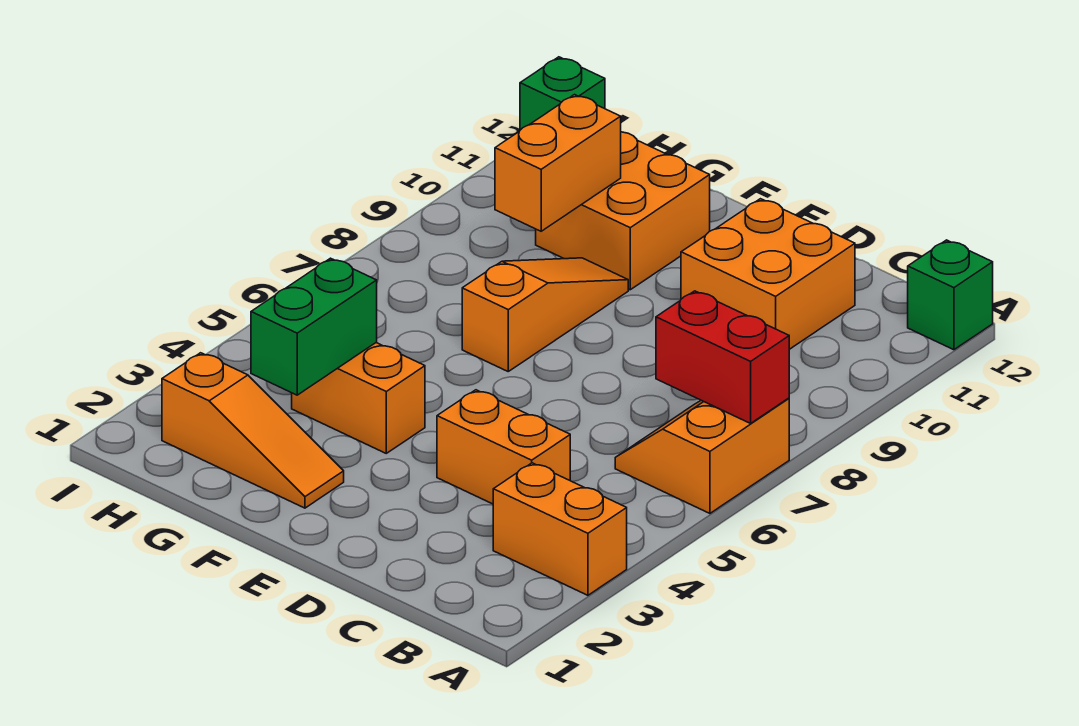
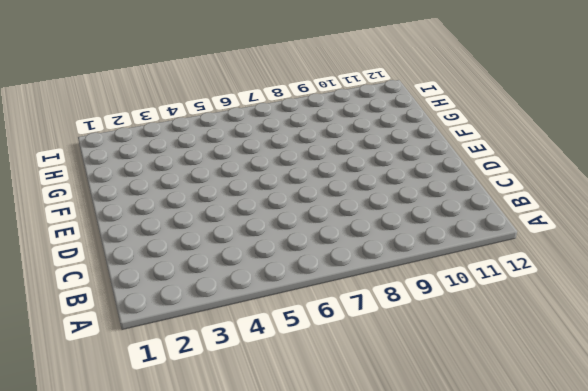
none -> orange 1x2 brick [493,463,627,595]
none -> orange 2x2 slope [615,398,789,513]
none -> green 1x1 brick [908,240,993,350]

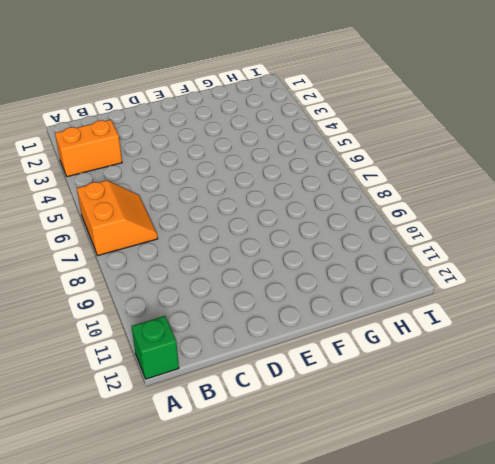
none -> orange 1x2 brick [437,390,570,504]
none -> orange 2x2 brick [681,199,855,349]
none -> orange 1x3 slope [162,353,344,508]

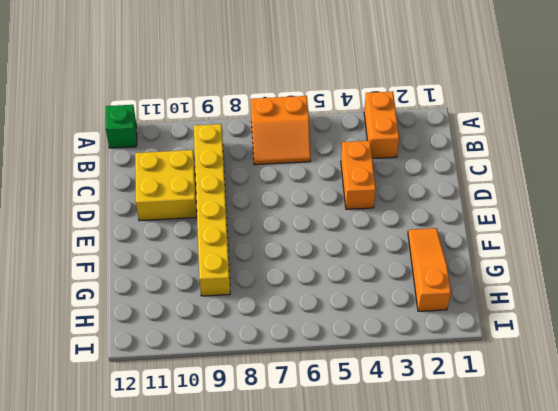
yellow 1x6 brick [194,124,230,296] -> orange 1x3 slope [462,258,628,371]
yellow 2x2 brick [135,150,197,221] -> orange 2x2 brick [681,199,855,349]
none -> orange 1x2 brick [292,343,425,453]
none -> orange 2x2 brick [536,132,710,290]
none -> green 1x1 brick [520,57,605,130]

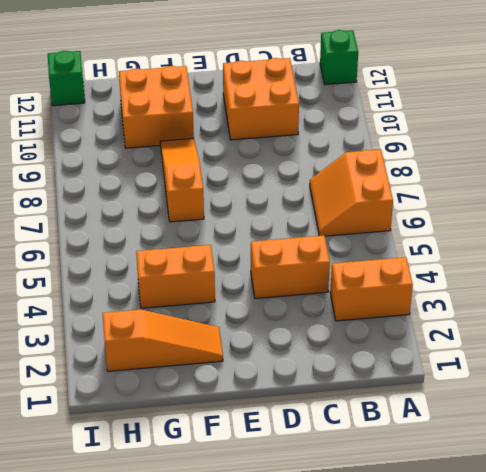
none -> red 1x2 brick [656,291,789,423]
none -> green 1x2 brick [251,258,377,395]
none -> orange 1x2 brick [495,95,621,231]

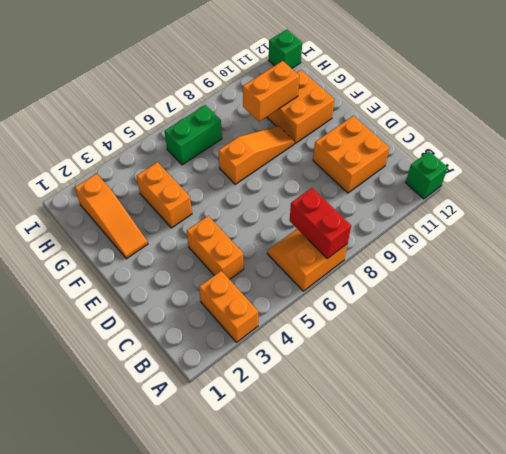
green 1x2 brick [164,105,222,165] -> green 1x2 brick moved to [251,258,377,395]

